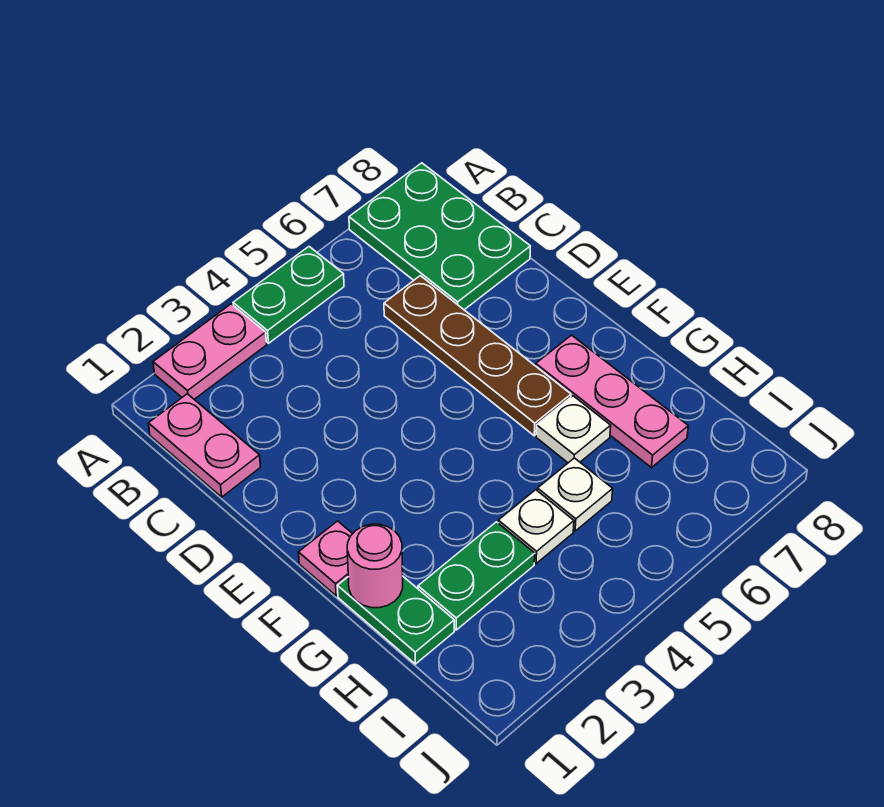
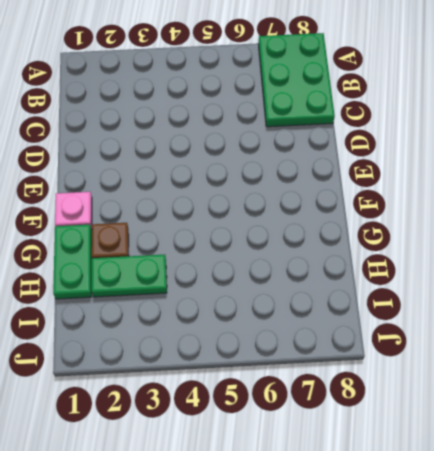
brown 1x1 plate [92,223,129,258] -> none
none -> pink 1x2 plate [153,304,267,399]
none -> green 1x2 plate [233,247,344,343]
none -> pink 1x2 plate [148,394,260,497]

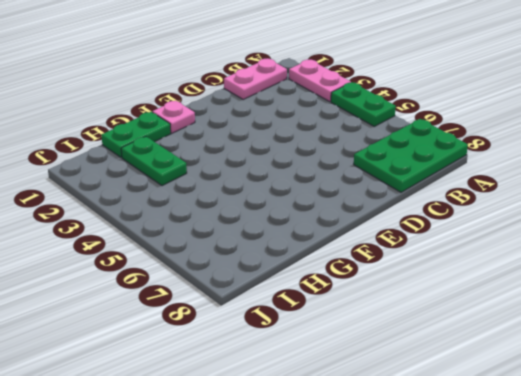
none -> brown 1x4 plate [384,276,571,436]
none -> pink 1x3 plate [536,335,688,468]
none -> white 1x1 plate [536,396,611,463]

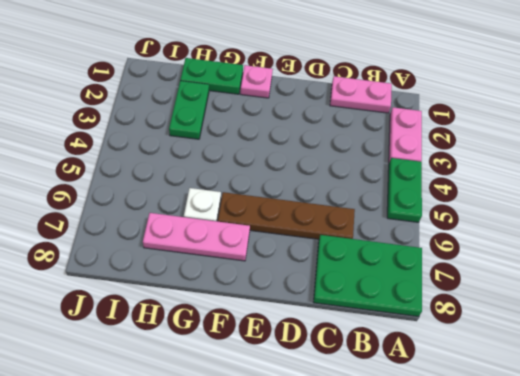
none -> white 1x1 plate [498,490,574,564]
none -> white 1x1 plate [538,458,613,531]
none -> pink 1x1 round brick [347,524,403,608]

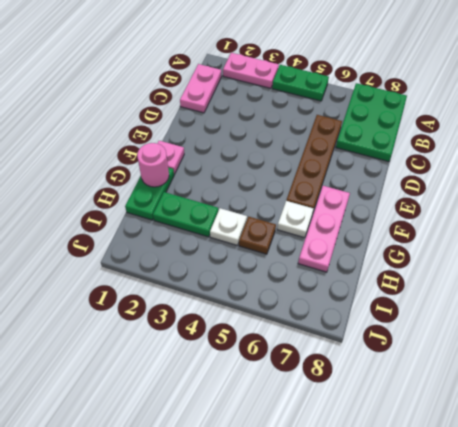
brown 1x1 plate [239,217,276,254] -> white 1x1 plate [538,458,613,531]

